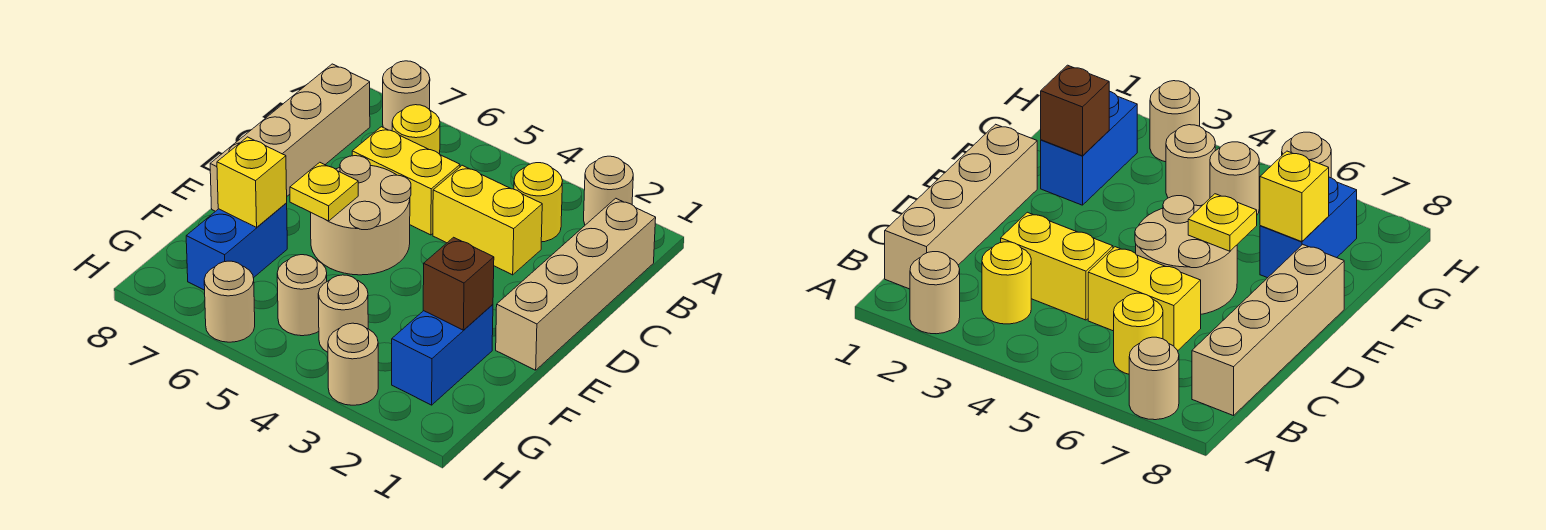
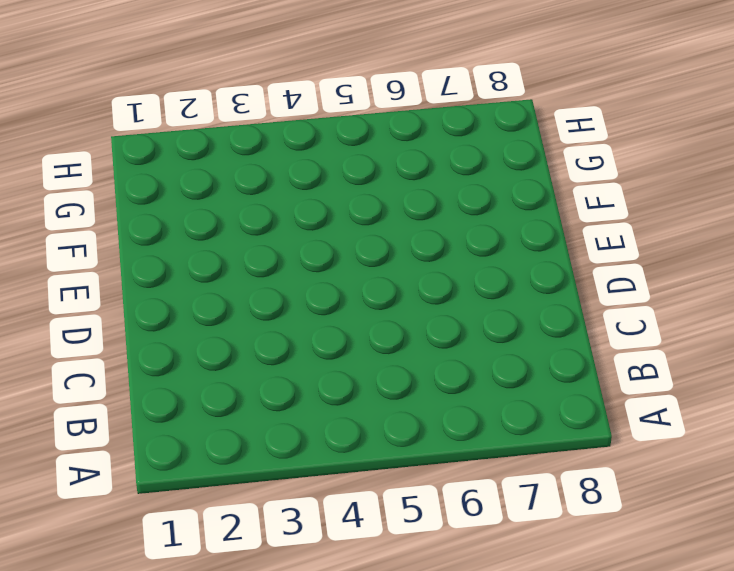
none -> tan 1x1 round brick [584,156,633,225]
none -> tan 1x1 round brick [383,61,430,131]
none -> tan 1x4 brick [496,198,656,370]

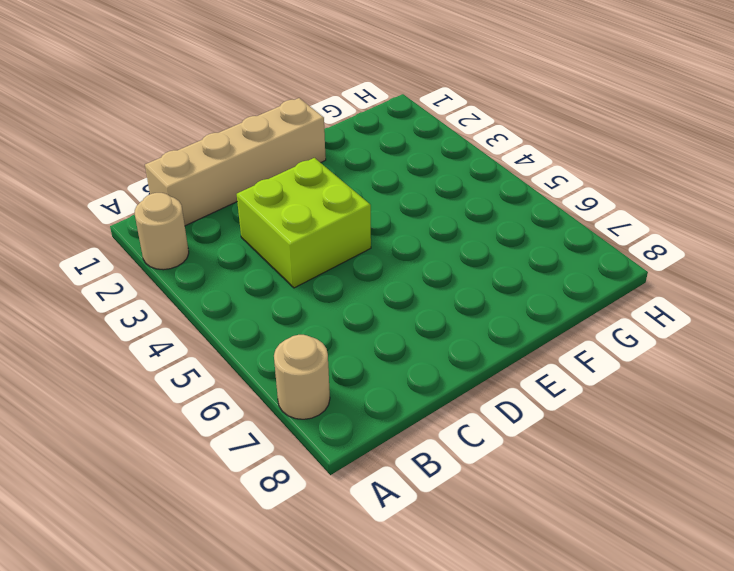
lime 2x2 brick [237,158,371,288] -> yellow 1x2 brick [433,165,542,275]
none -> yellow 1x1 round brick [514,163,562,242]
none -> yellow 1x1 round brick [392,105,440,154]
none -> tan 1x4 brick [210,64,370,211]

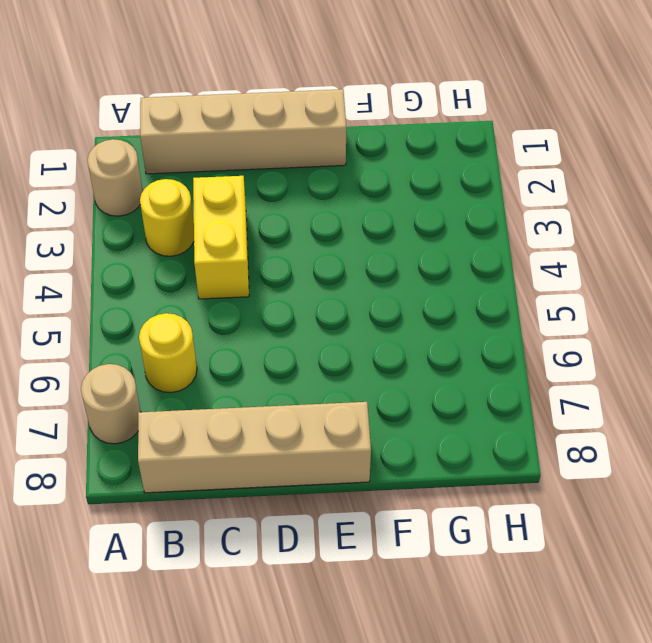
none -> yellow 1x2 brick [352,127,460,235]
none -> tan 2x2 round brick [311,156,411,275]
none -> blue 1x2 brick [392,305,493,405]

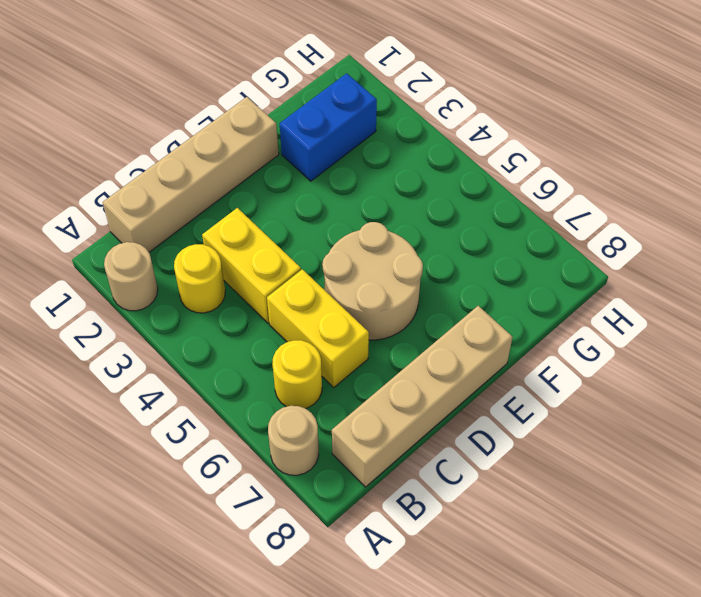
none -> blue 1x2 brick [186,203,287,290]
none -> tan 1x1 round brick [318,275,368,352]
none -> tan 1x1 round brick [277,255,327,336]

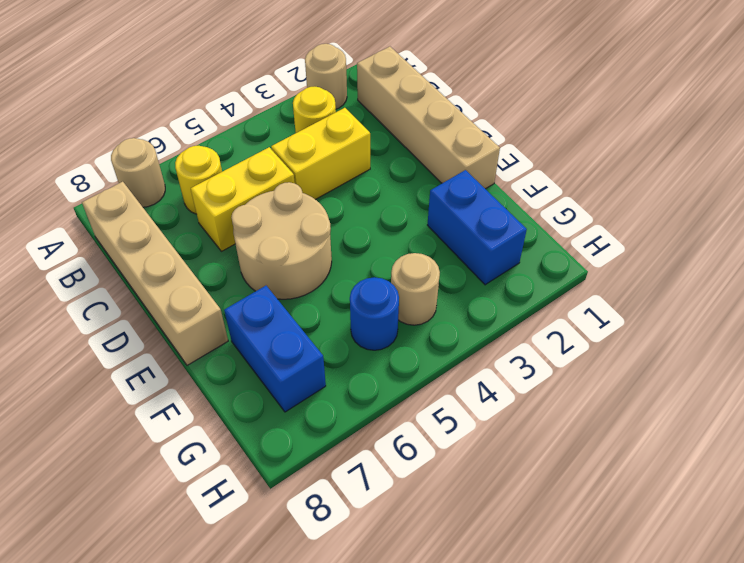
blue 1x1 round brick [350,277,399,350] -> tan 1x1 round brick [277,255,327,336]
none -> tan 1x1 round brick [328,323,378,405]
none -> tan 1x1 round brick [204,261,255,342]
none -> yellow 1x1 plate [290,162,358,221]

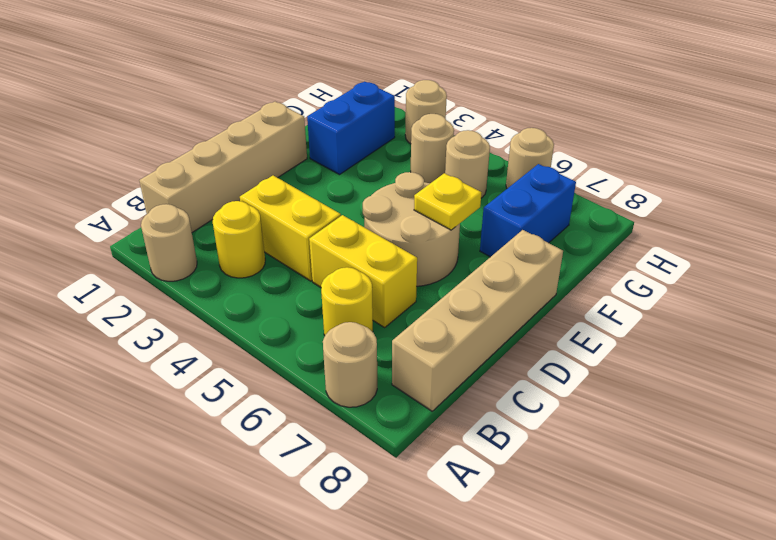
none -> brown 1x1 brick [423,237,494,330]
none -> yellow 1x1 brick [217,137,287,227]

